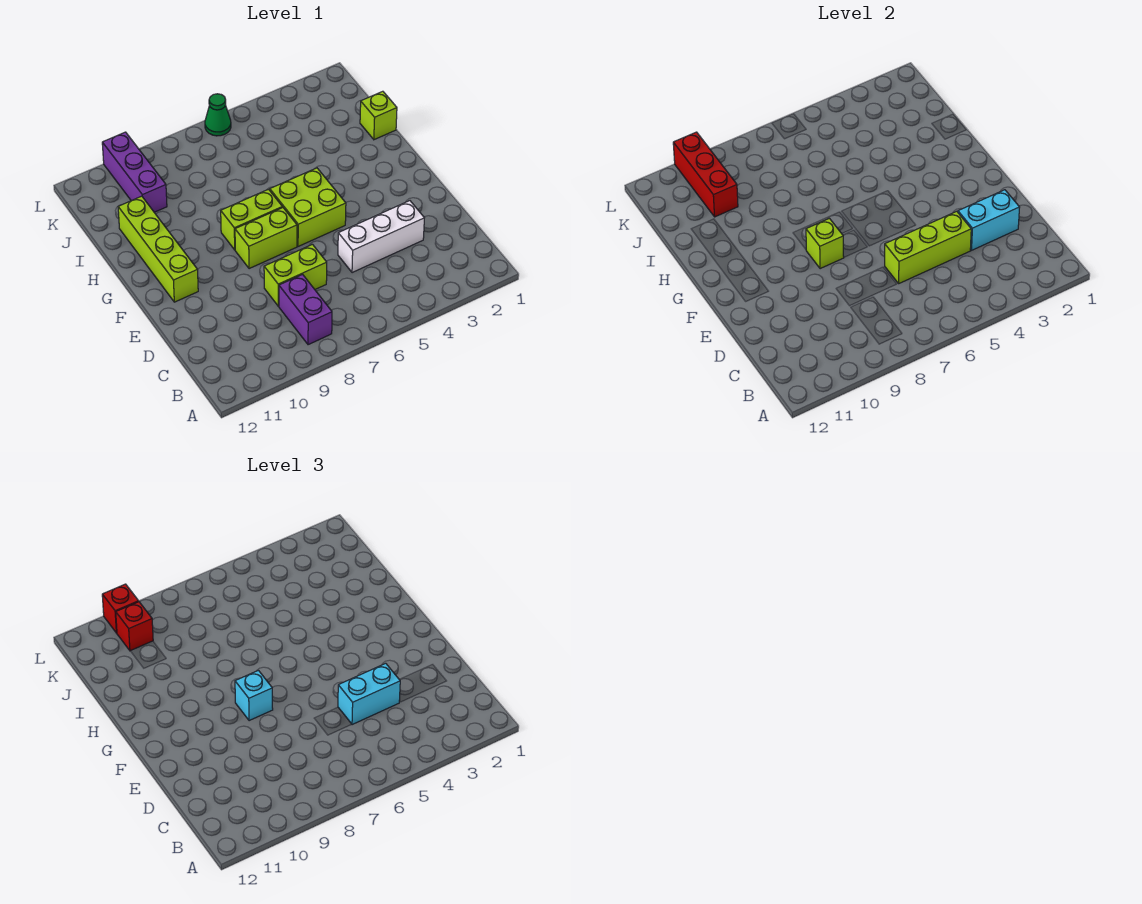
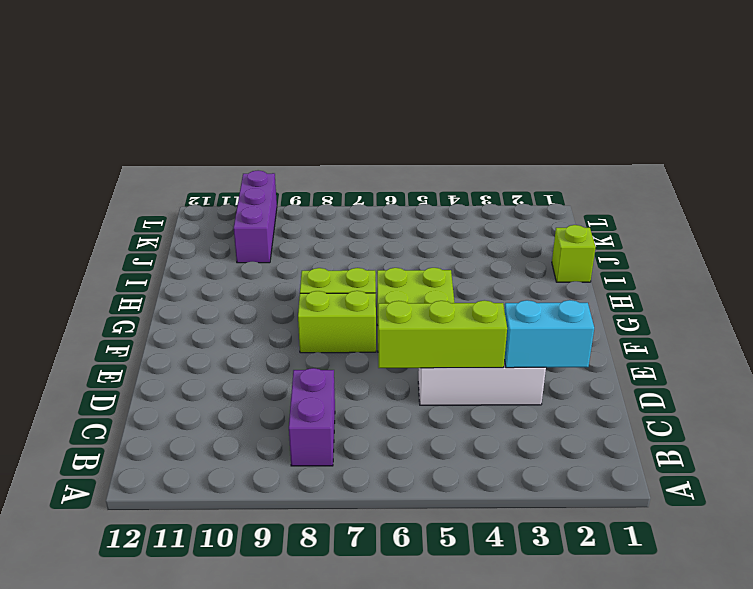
none -> lime 1x2 brick [264,244,327,306]
none -> lime 1x4 brick [118,196,198,302]
none -> green 1x1 cone [205,94,231,136]

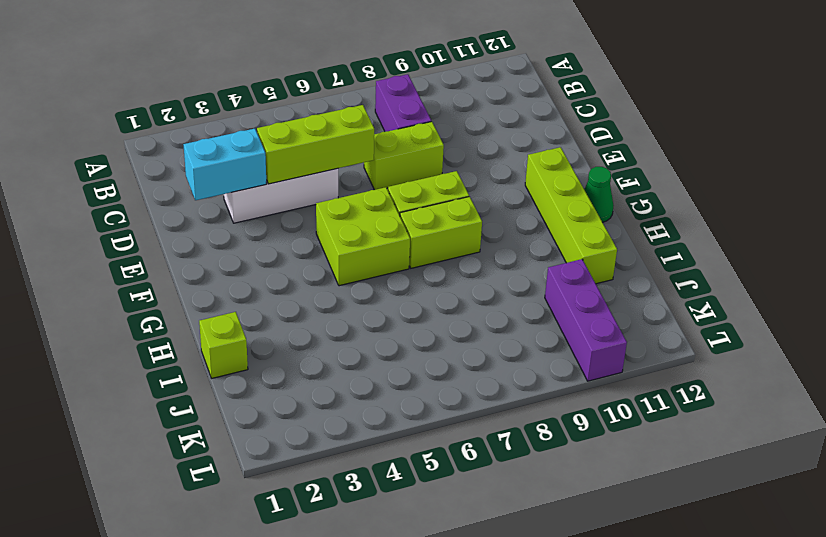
green 1x1 cone [584,167,614,222] -> green 1x1 cone moved to [205,94,231,136]
none -> lime 1x1 brick [806,218,844,269]
none -> red 1x3 brick [673,132,738,217]
none -> cyan 1x2 brick [338,663,400,725]

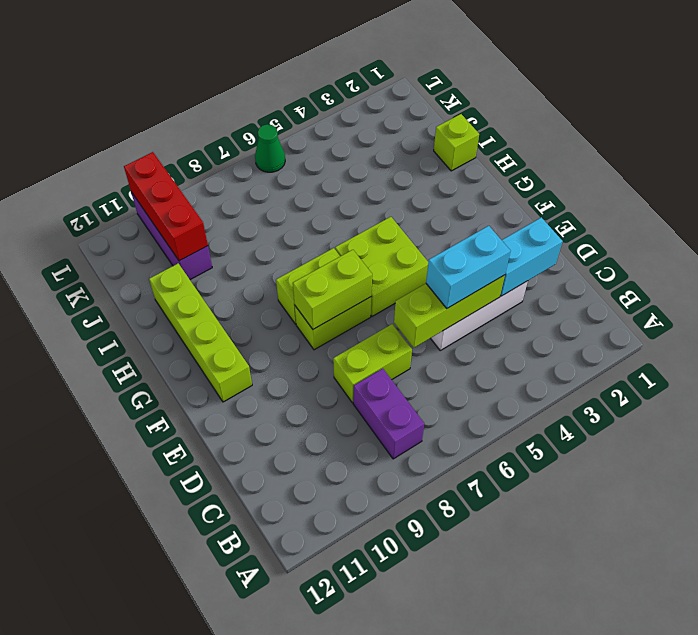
lime 1x2 brick [293,250,372,329] -> lime 1x1 brick [806,218,844,269]
none -> cyan 1x1 brick [235,670,273,721]
none -> red 1x1 brick [116,602,153,651]
none -> red 1x1 brick [102,584,139,633]

